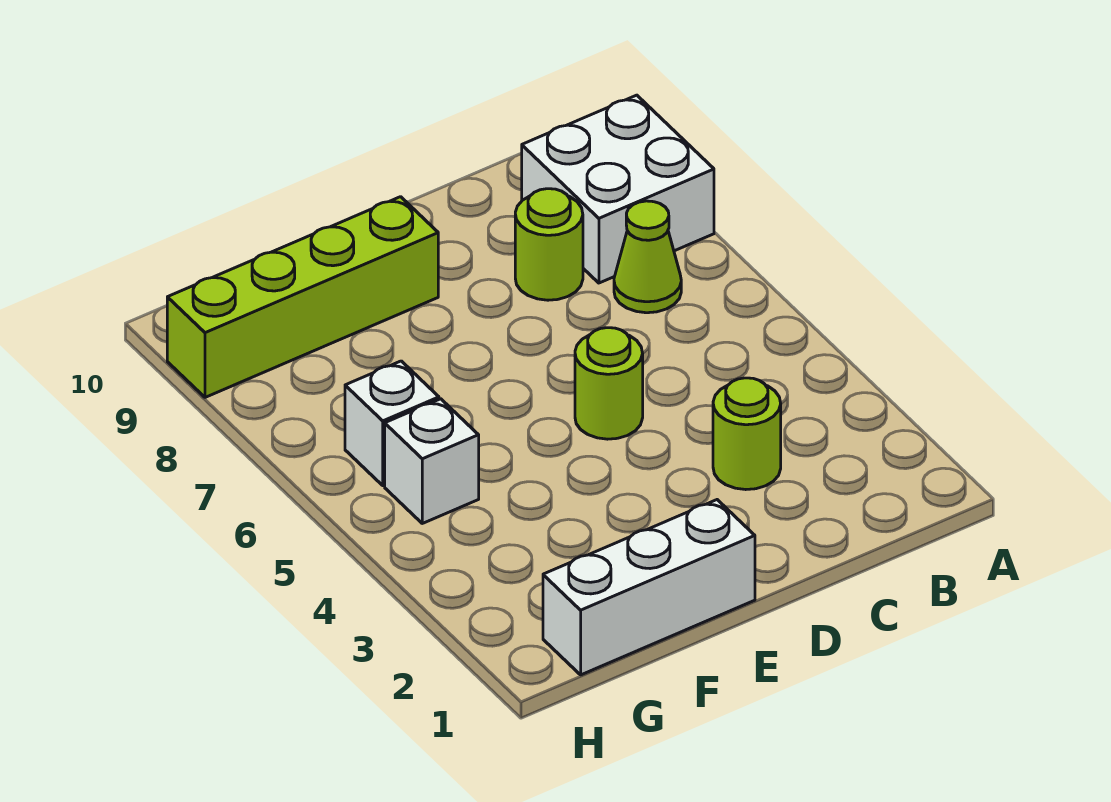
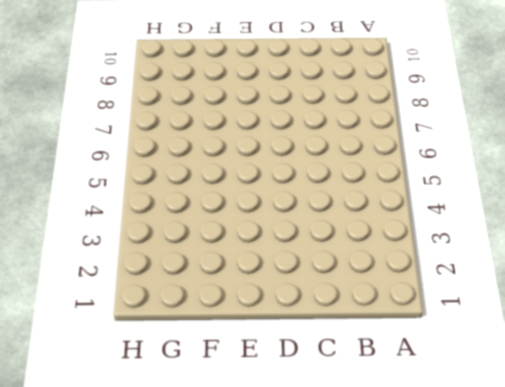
none -> white 2x2 brick [522,95,714,283]
none -> lime 1x1 cone [614,201,681,313]

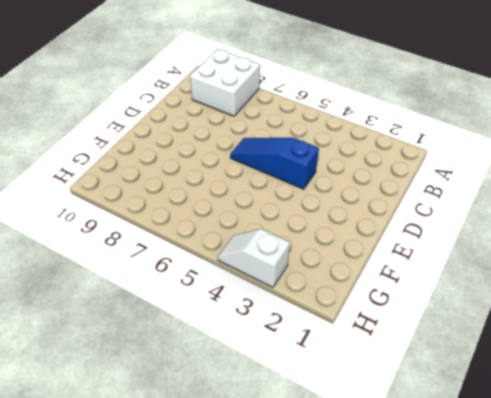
blue 1x3 slope [230,138,319,189] -> lime 1x1 round brick [575,328,643,439]
white 1x2 slope [218,229,290,287] -> none
none -> lime 1x1 cone [614,201,681,313]
none -> lime 1x1 round brick [713,378,781,490]

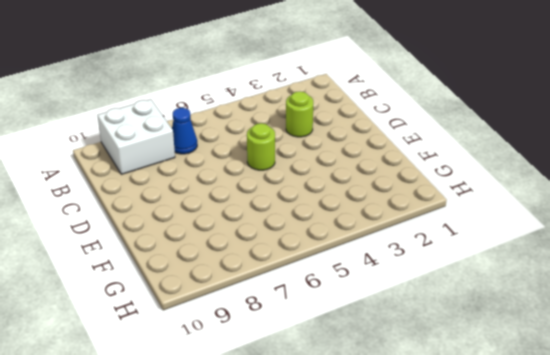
blue 1x1 cone [172,108,197,154] -> lime 1x1 cone [614,201,681,313]
none -> lime 1x1 round brick [515,189,583,300]
none -> white 1x3 brick [543,500,755,675]

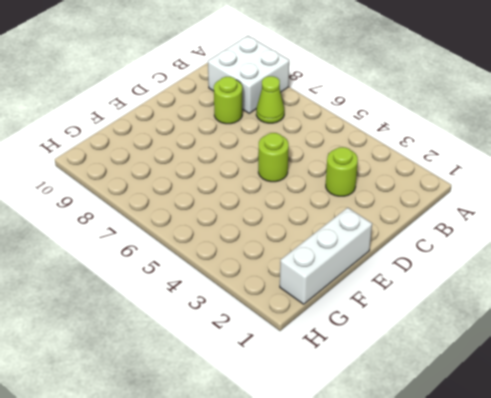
none -> lime 1x4 brick [167,197,438,397]
none -> white 1x1 brick [385,399,479,523]

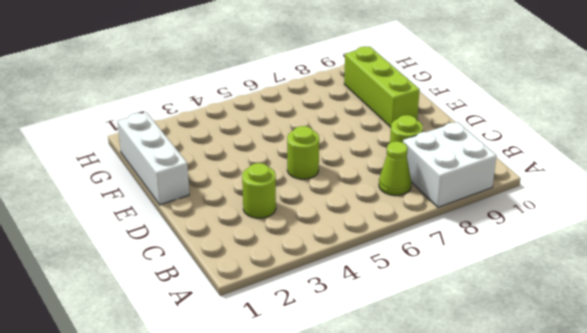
lime 1x3 brick [344,46,420,127] -> lime 1x4 brick [167,197,438,397]
none -> white 1x1 brick [385,399,479,523]
none -> white 1x1 brick [345,361,439,486]

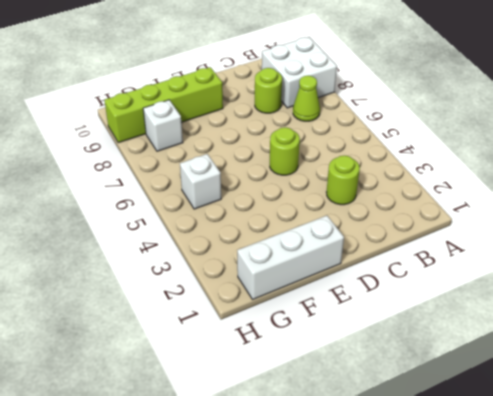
white 1x1 brick [143,100,183,151] -> white 1x1 brick moved to [345,361,439,486]

